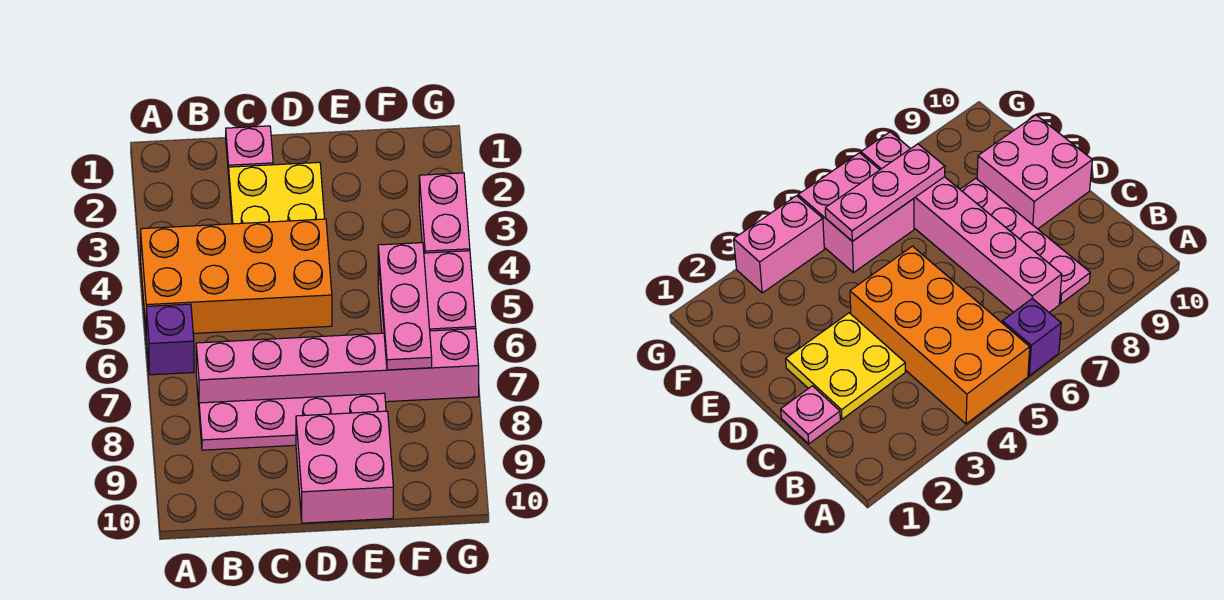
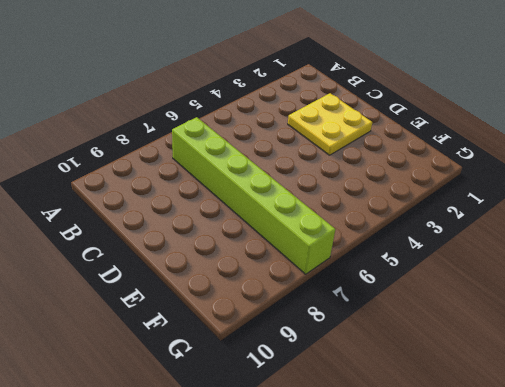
lime 1x6 brick [172,117,335,274] -> pink 1x6 brick [196,329,479,404]
none -> orange 2x4 brick [141,219,332,333]
none -> purple 1x1 brick [146,304,194,375]

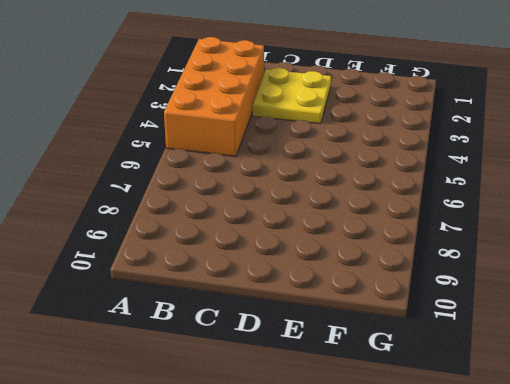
orange 2x4 brick [164,37,264,156] -> orange 2x4 brick turned to [141,219,332,333]
none -> purple 1x1 brick [146,304,194,375]
none -> pink 1x6 brick [196,329,479,404]

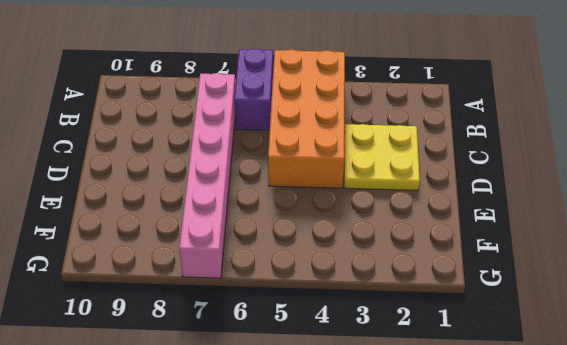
purple 1x2 brick [234,49,273,130] -> purple 1x1 brick [146,304,194,375]
none -> pink 1x4 plate [199,393,386,450]
none -> pink 1x1 plate [226,126,273,175]

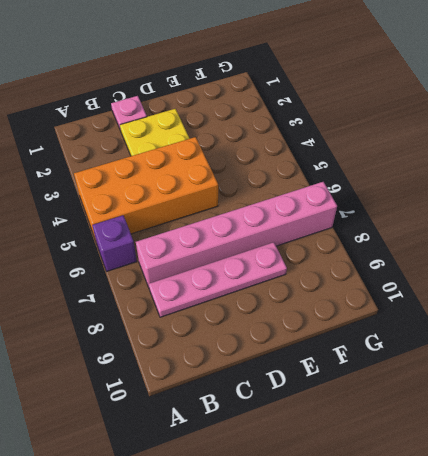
none -> pink 2x2 brick [296,411,393,523]
none -> pink 2x2 brick [378,251,476,333]

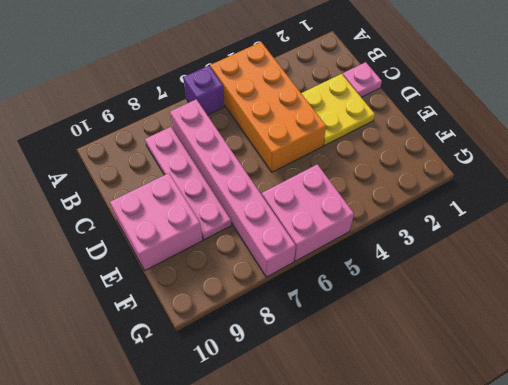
none -> pink 1x2 brick [419,173,470,253]
none -> pink 1x3 plate [378,243,432,370]

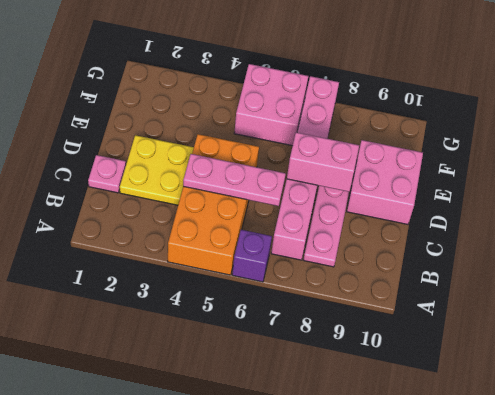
pink 1x3 plate [183,154,286,206] -> pink 1x3 plate moved to [378,243,432,370]
pink 1x2 brick [287,132,359,192] -> pink 1x2 brick moved to [419,173,470,253]

